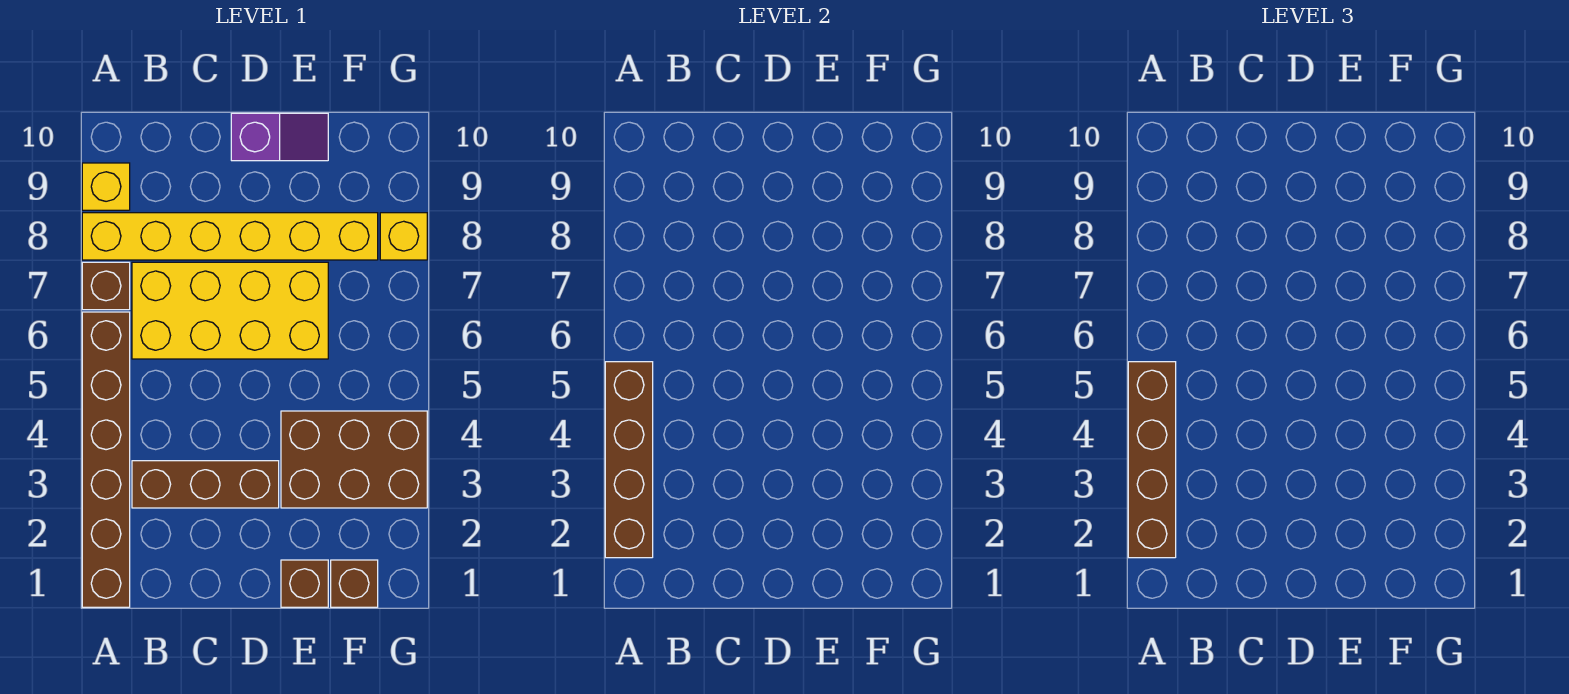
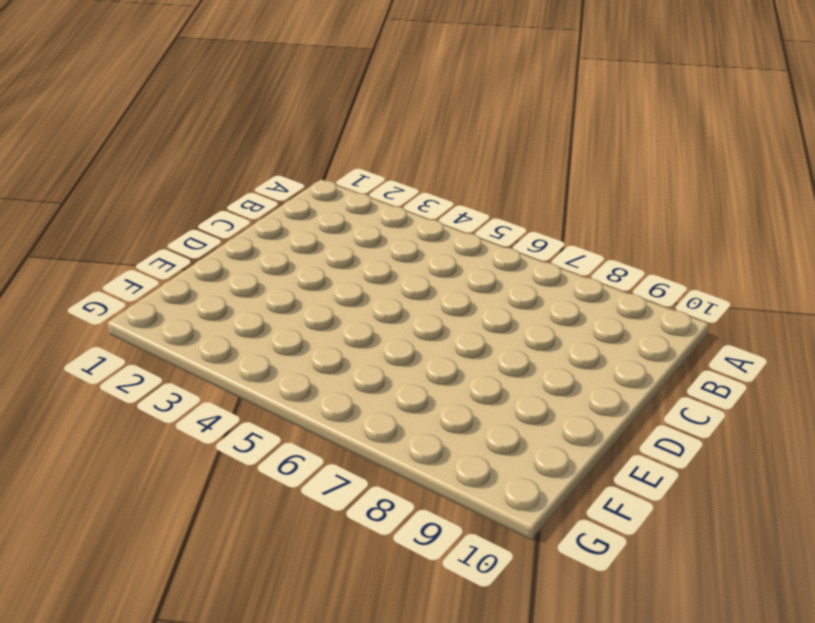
none -> brown 1x6 brick [82,312,130,607]
none -> brown 1x1 brick [82,262,130,310]
none -> yellow 1x6 brick [82,213,378,260]

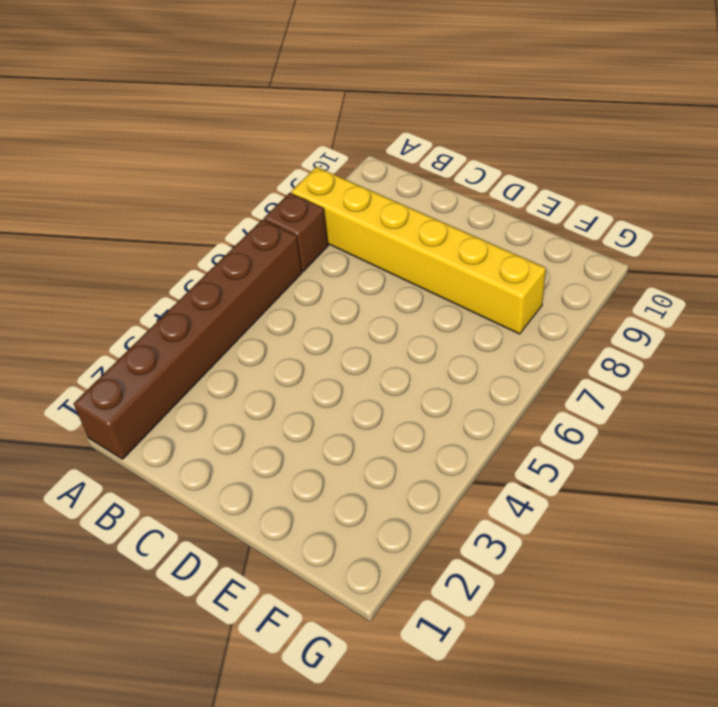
none -> yellow 1x1 brick [82,163,130,210]
none -> brown 1x3 brick [132,461,279,508]
none -> yellow 2x4 brick [132,262,328,359]

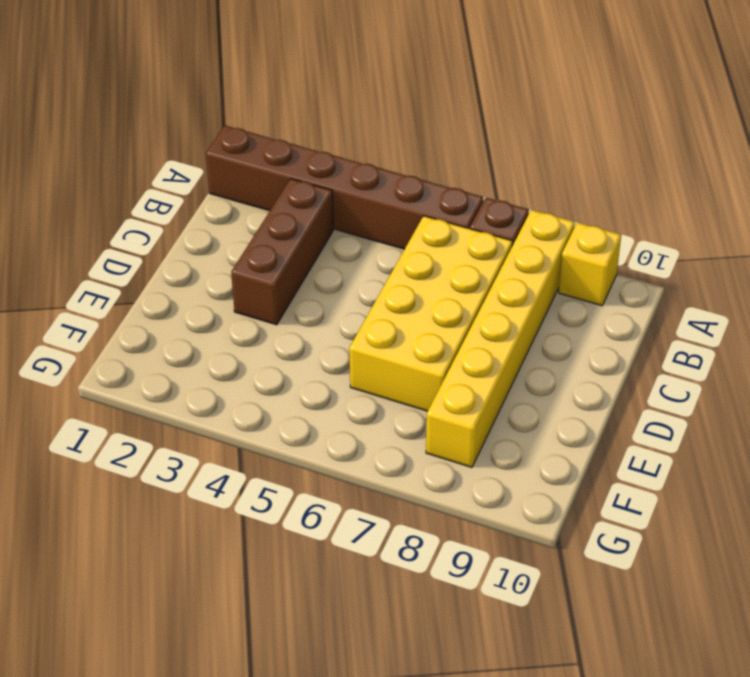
none -> purple 1x2 slope [231,113,328,161]
none -> brown 1x1 brick [281,560,328,607]
none -> brown 2x3 brick [281,411,427,508]

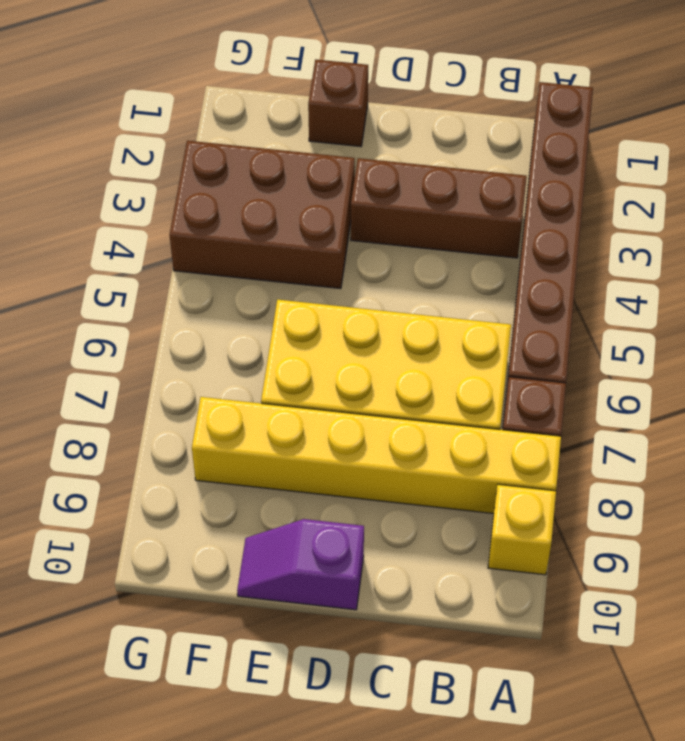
none -> brown 1x1 brick [331,560,378,607]
none -> yellow 1x1 brick [380,213,427,260]
none -> brown 1x4 brick [605,362,653,558]

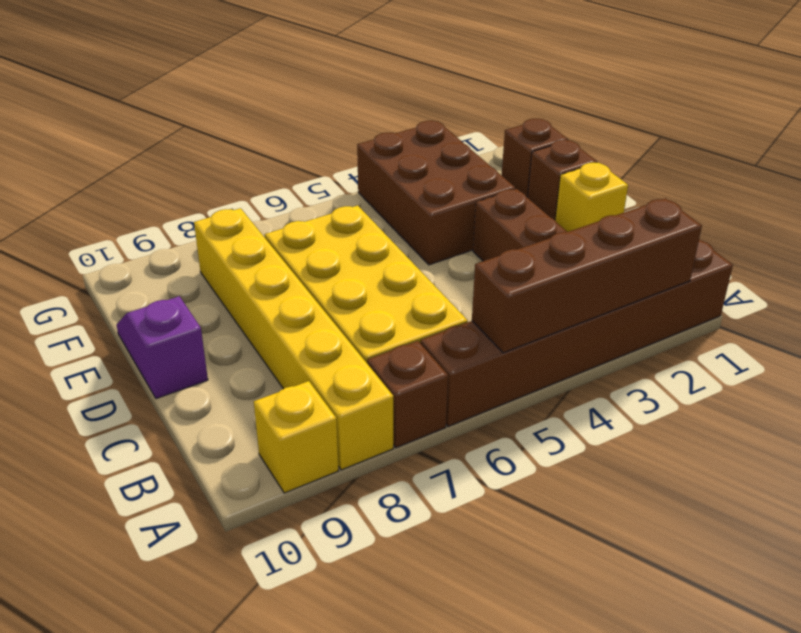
yellow 1x1 brick [555,163,628,232] -> yellow 1x1 brick moved to [380,213,427,260]
none -> brown 1x4 brick [1128,362,1176,558]

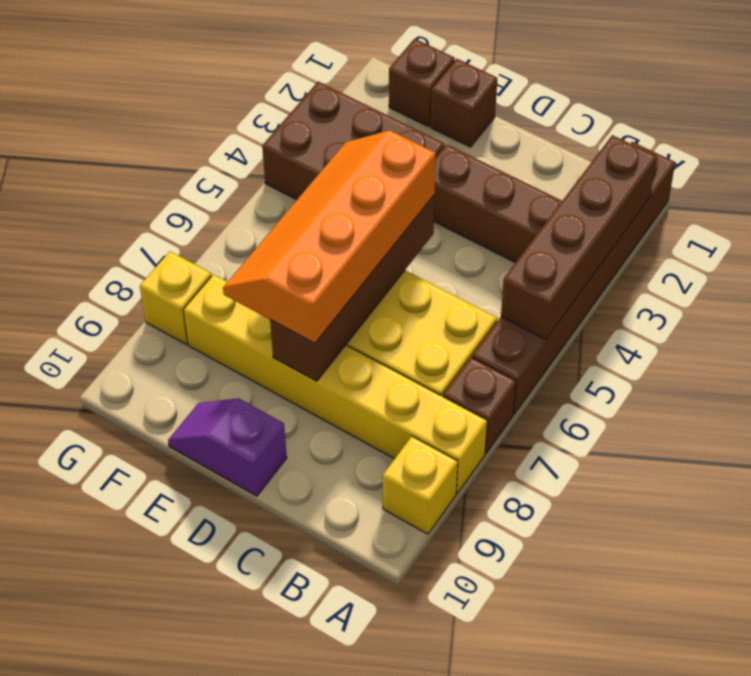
brown 1x4 brick [270,195,435,381] -> brown 1x4 brick moved to [1128,362,1176,558]
orange 2x4 slope [223,130,436,344] -> none

